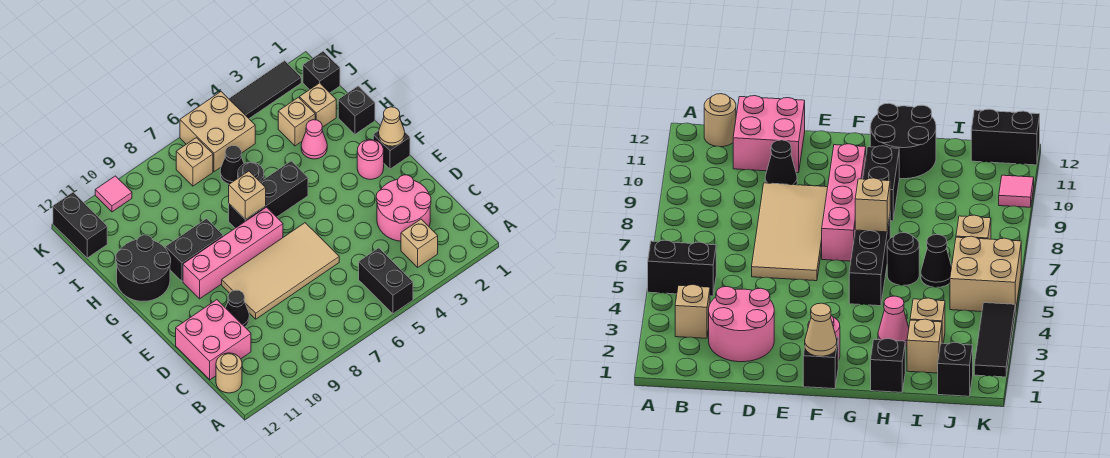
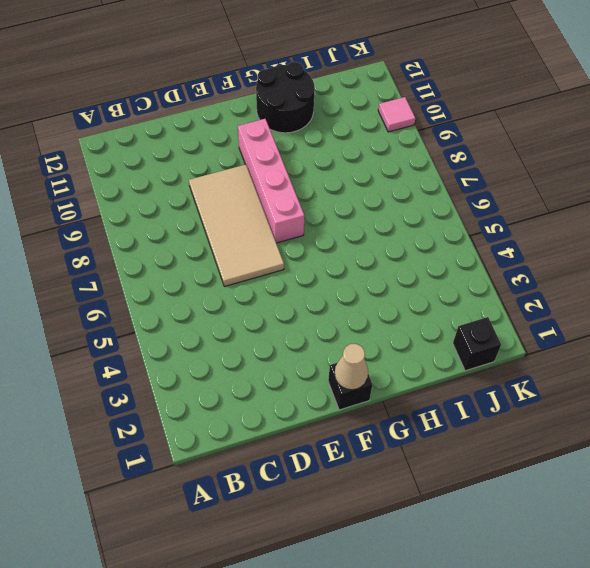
none -> black 1x2 brick [359,248,413,314]
none -> tan 1x1 brick [401,219,438,267]
none -> tan 1x1 round brick [216,353,242,393]

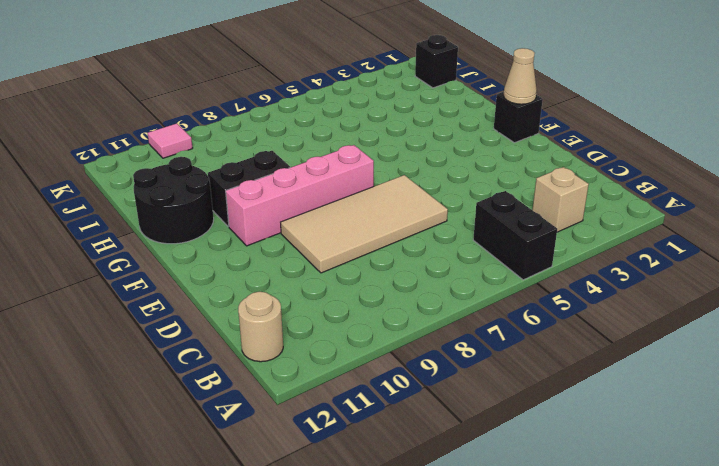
none -> pink 2x2 round brick [376,175,431,241]
none -> pink 2x2 brick [176,300,251,380]
none -> black 1x1 cone [226,290,249,327]

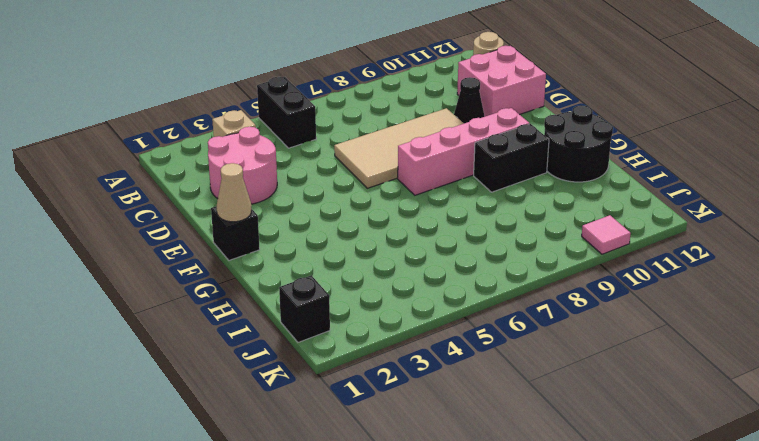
none -> pink 1x1 round brick [357,139,384,179]
none -> black 1x3 brick [229,161,308,228]
none -> black 1x1 brick [338,86,375,134]

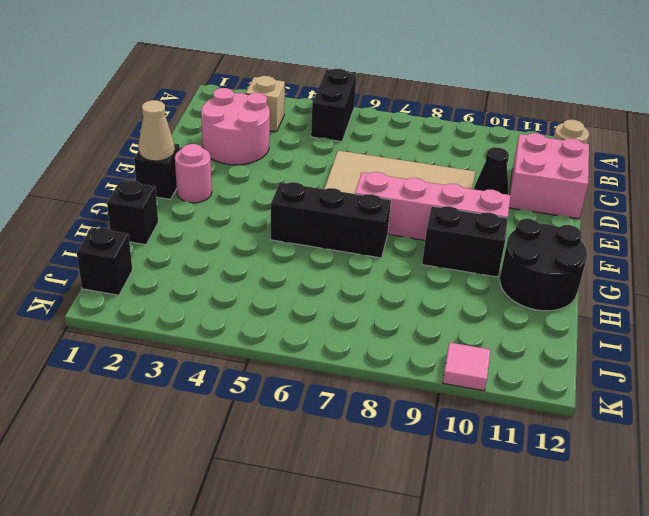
none -> pink 1x1 cone [301,120,327,159]
none -> black 1x1 round brick [238,162,264,182]
none -> tan 1x1 brick [300,83,336,127]

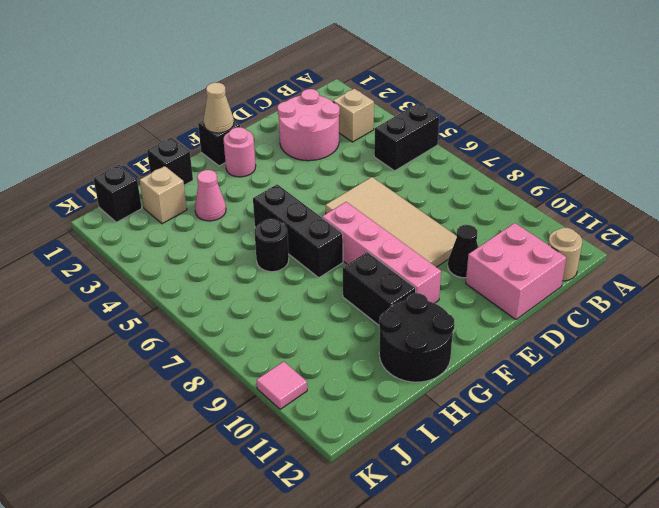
none -> tan 1x1 brick [278,97,315,146]
none -> black 1x1 cone [220,146,244,184]
none -> tan 2x2 brick [180,92,255,172]

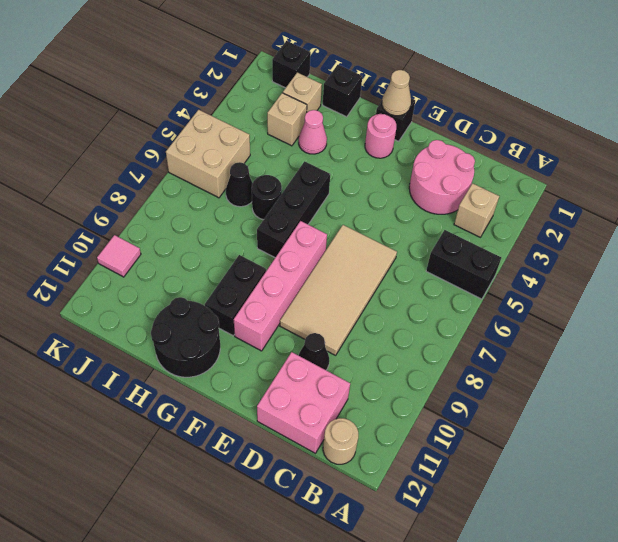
none -> tan 1x1 brick [176,138,213,186]
none -> black 1x2 brick [53,192,107,258]
none -> black 1x3 tile [229,61,301,118]

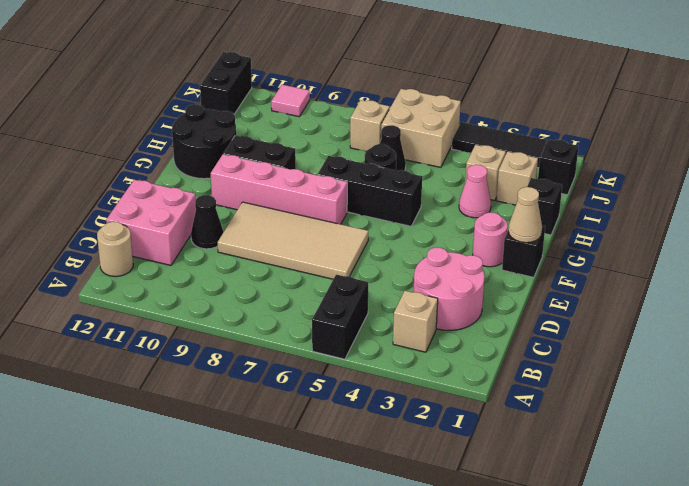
none -> tan 1x1 brick [229,171,266,220]

